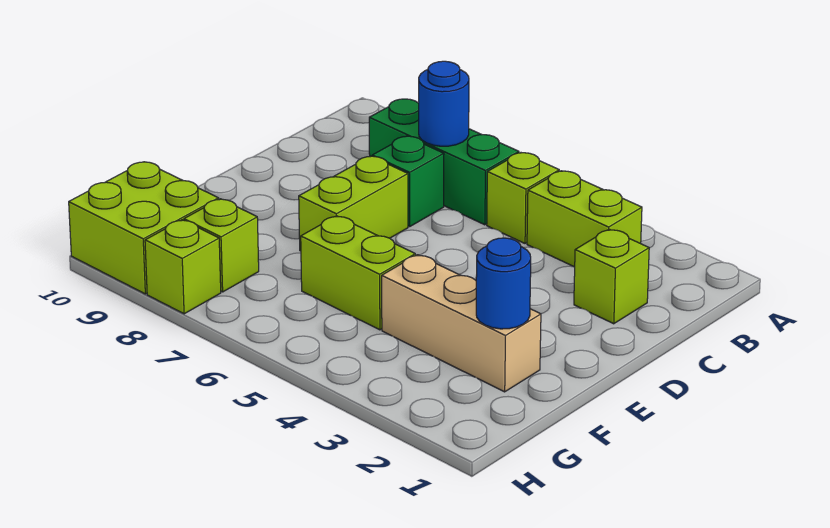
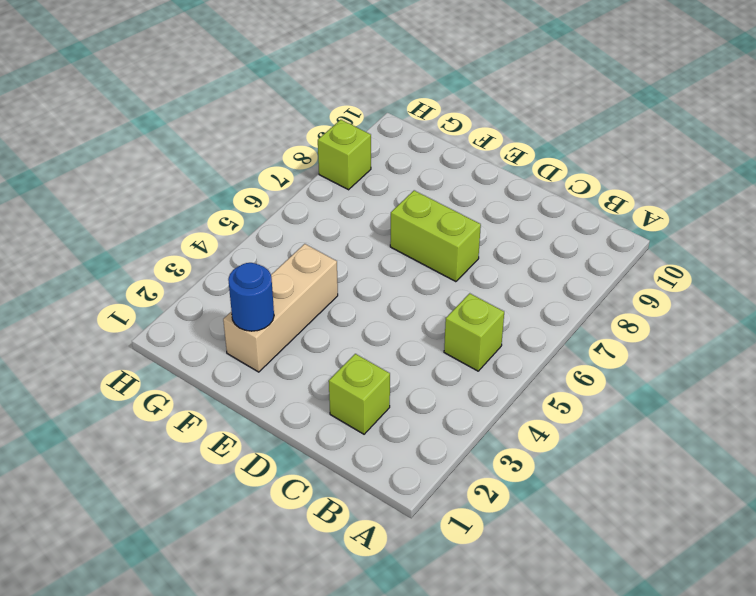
none -> lime 1x2 brick [527,171,642,267]
none -> green 1x3 brick [369,99,519,225]
none -> green 1x1 brick [372,136,444,227]

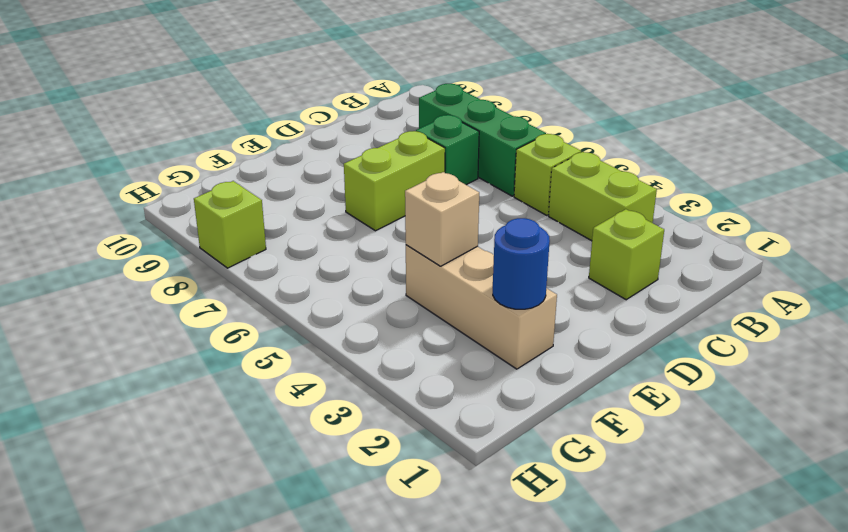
tan 1x1 brick [405,172,479,266] -> none
none -> lime 1x2 brick [301,216,415,330]
none -> lime 1x1 brick [184,199,259,292]
none -> lime 2x2 brick [69,162,219,294]

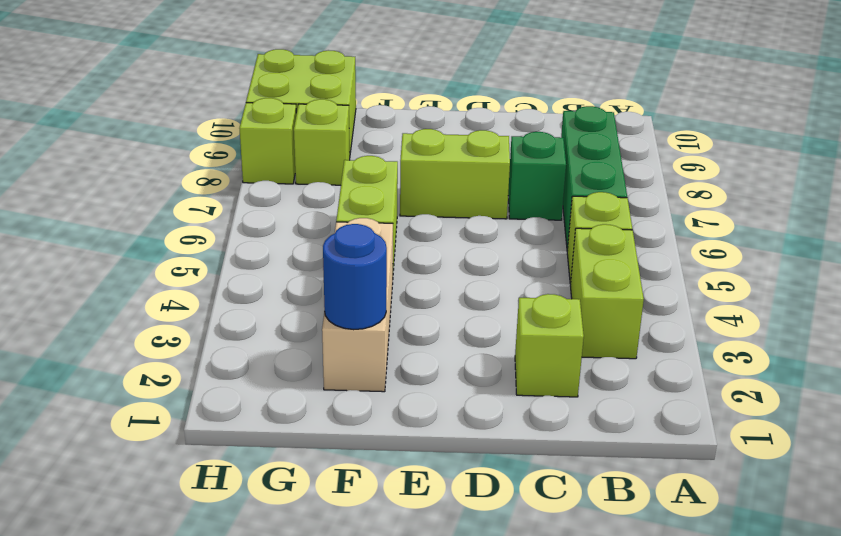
none -> blue 1x1 round brick [419,61,469,146]

